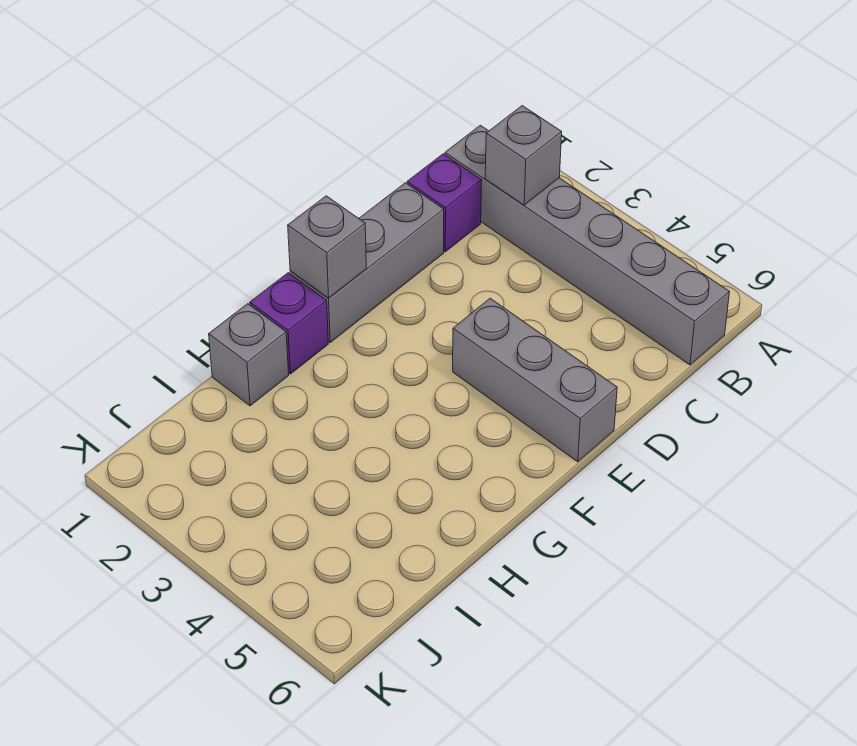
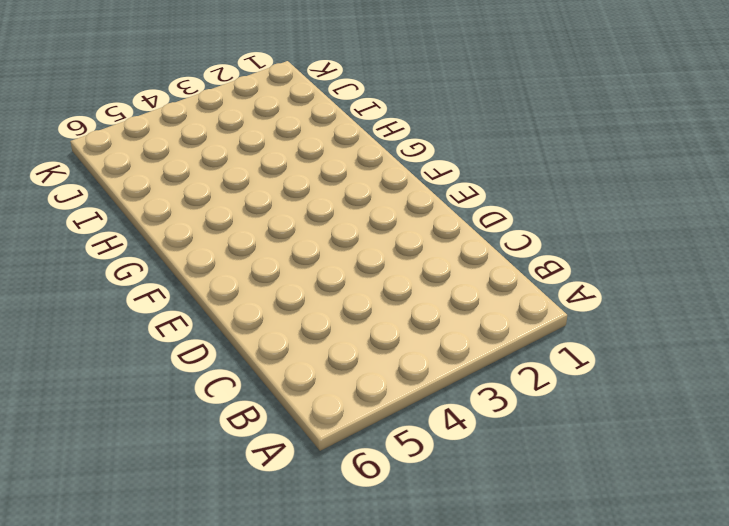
none -> grey 1x6 brick [445,125,729,365]
none -> purple 1x1 brick [407,154,482,252]

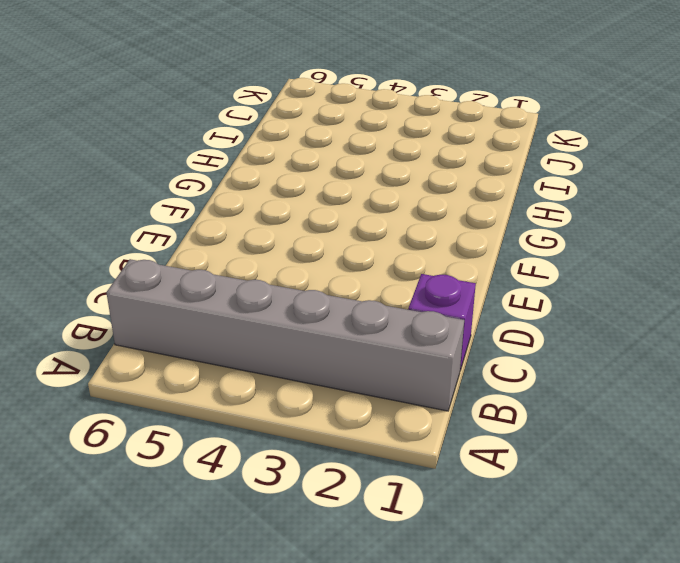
none -> grey 1x3 brick [290,183,444,342]
none -> grey 1x3 brick [453,298,617,462]

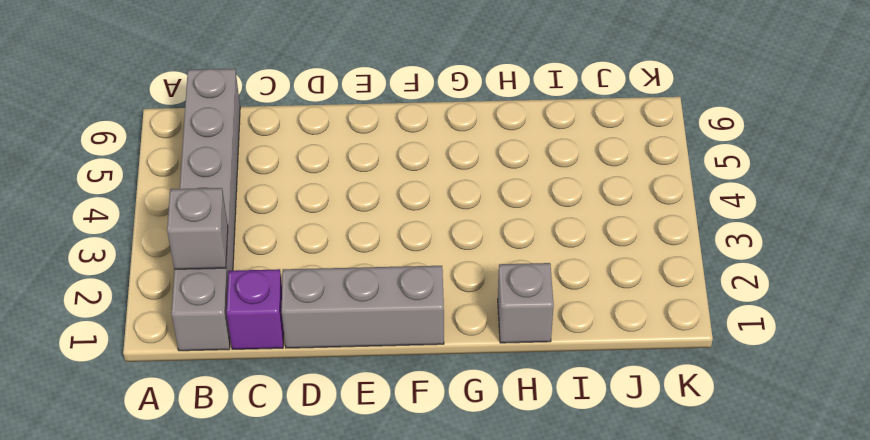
none -> grey 1x3 brick [453,298,617,462]
none -> purple 1x1 brick [250,273,328,374]

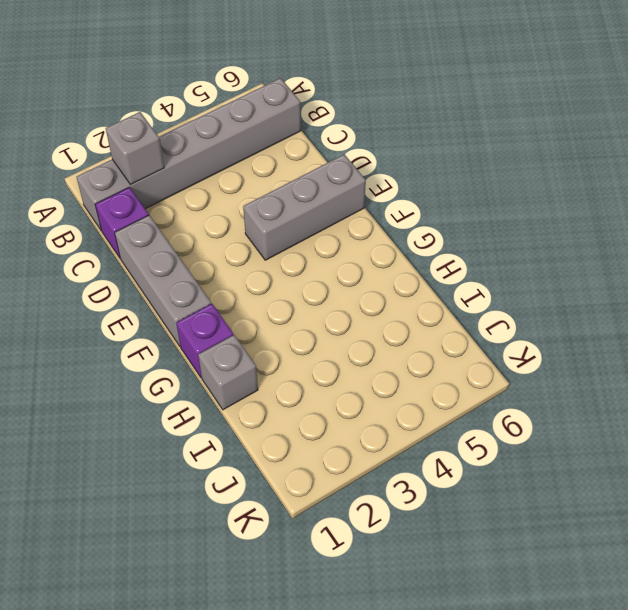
none -> grey 1x1 brick [288,196,366,298]

